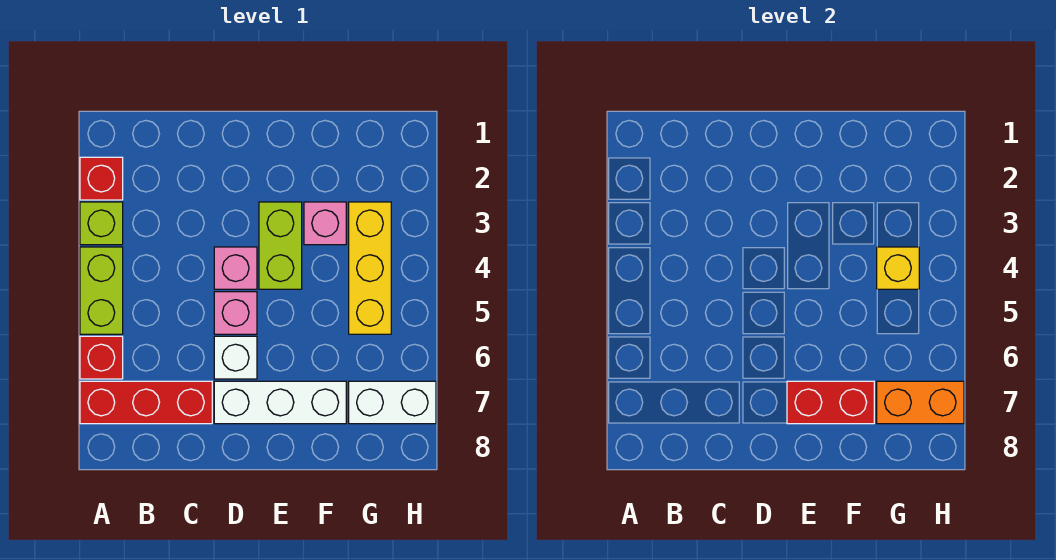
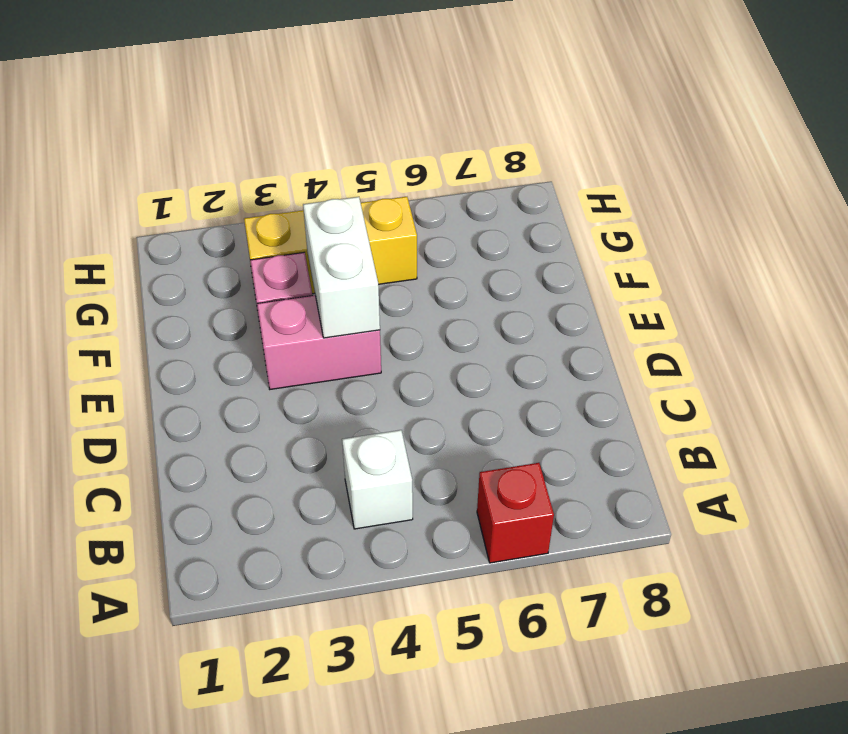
white 1x1 brick [342,430,413,529] -> white 1x1 brick moved to [214,336,257,379]
pink 1x2 brick [257,295,381,389] -> lime 1x2 brick [259,202,302,289]
white 1x2 brick [303,197,380,338] -> white 1x2 brick moved to [349,381,436,424]
none -> red 1x1 brick [80,157,123,200]
none -> lime 1x1 brick [80,202,123,245]
none -> lime 1x2 brick [80,247,123,334]

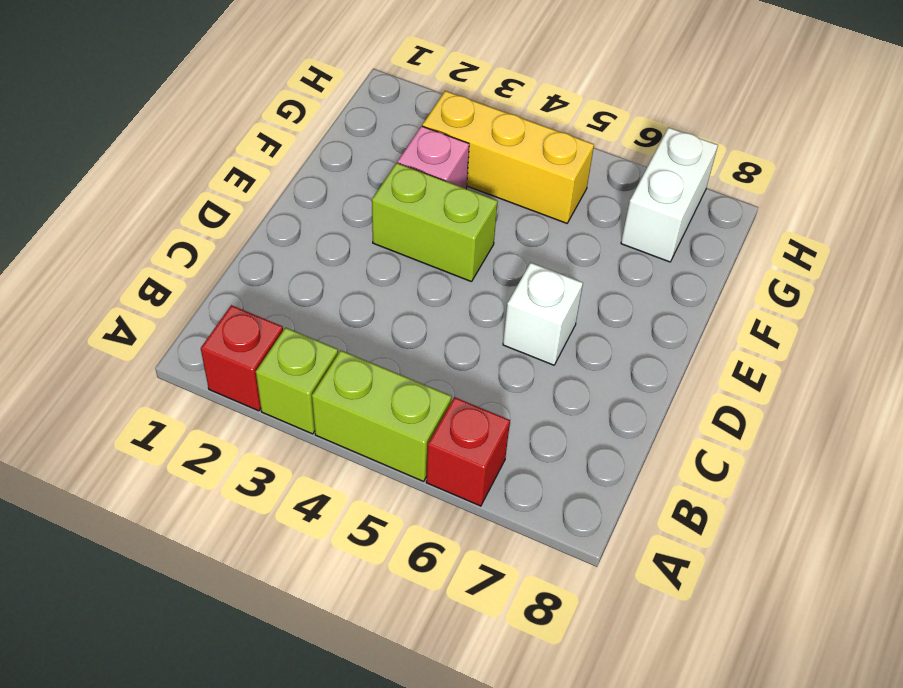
none -> red 1x3 brick [80,381,212,424]
none -> pink 1x1 brick [214,247,257,289]
none -> pink 1x1 brick [214,292,257,334]

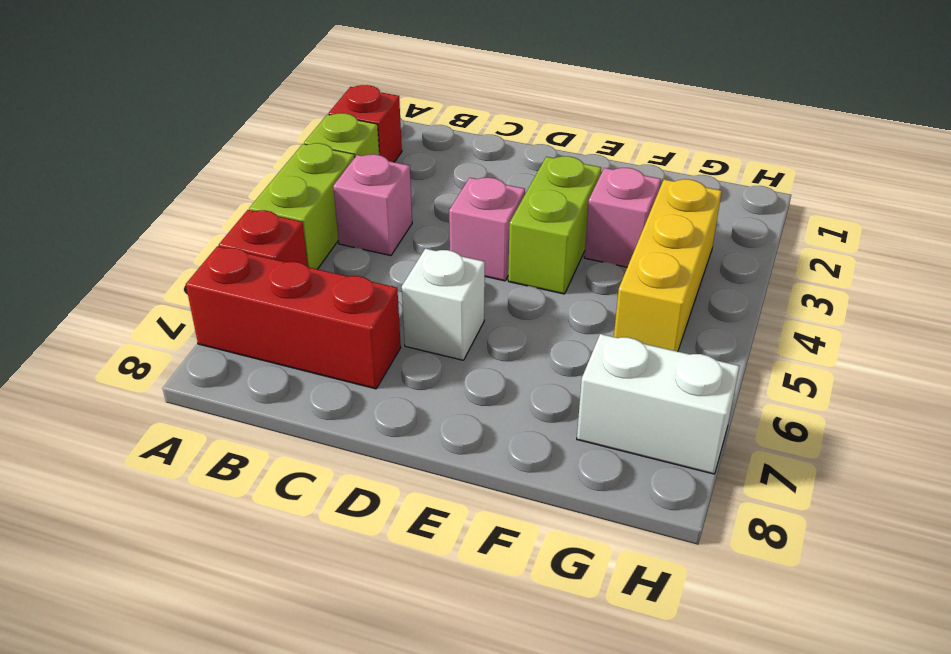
pink 1x1 brick [333,154,412,256] -> pink 1x1 brick moved to [214,292,257,334]
none -> white 1x3 brick [214,381,346,424]
none -> red 1x2 brick [787,381,874,424]
none -> yellow 1x1 brick [877,247,919,289]

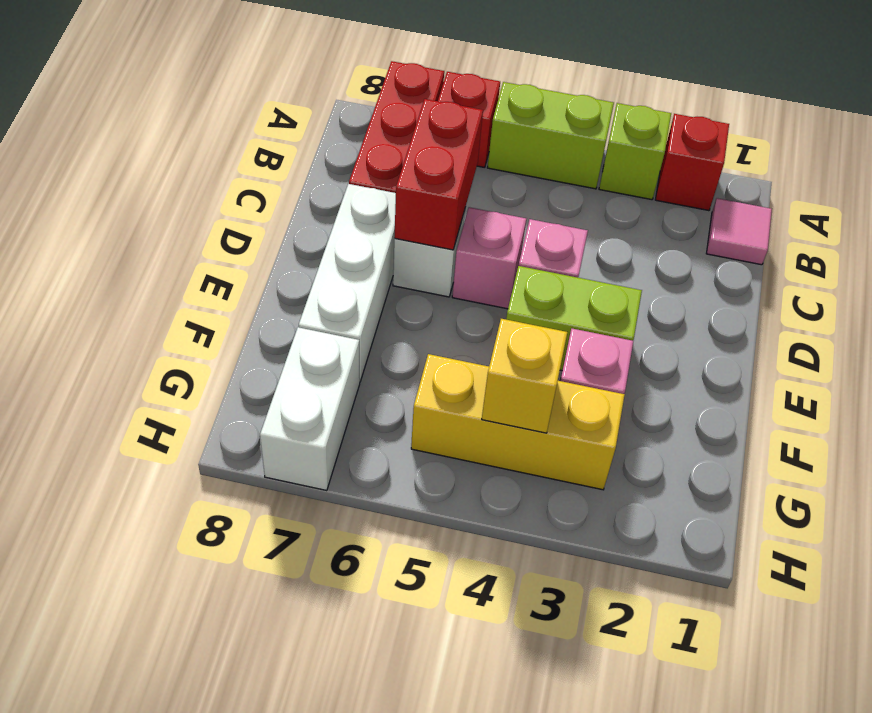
pink 1x1 tile [706,198,772,265] -> none
red 1x2 brick [394,99,483,250] -> red 1x2 brick moved to [787,381,874,424]
none -> orange 1x2 brick [877,381,964,424]

